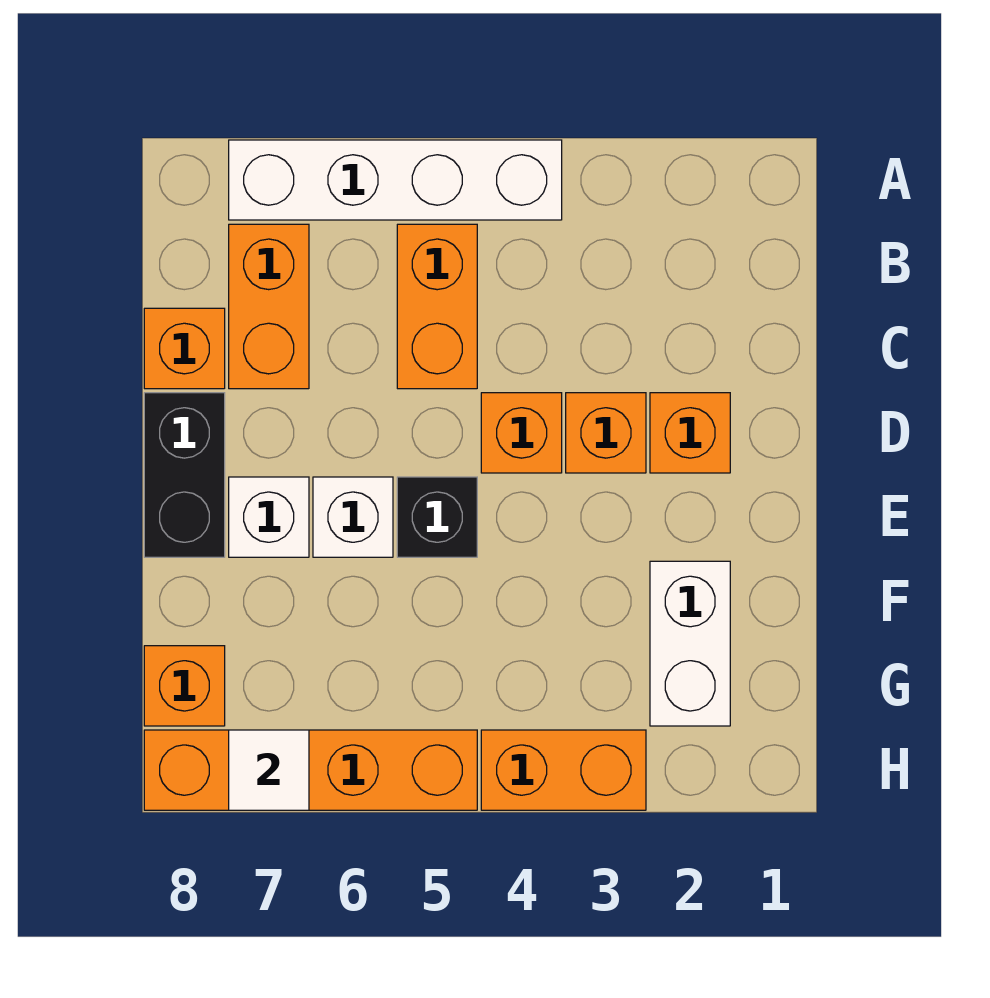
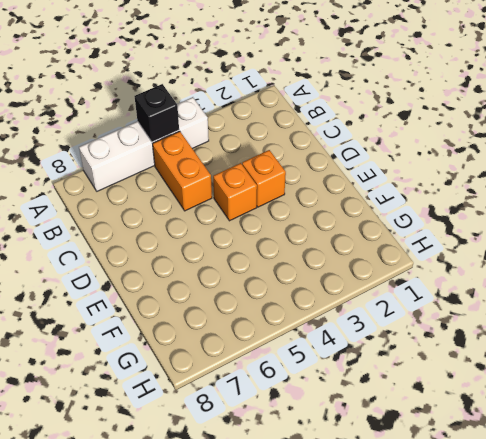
black 1x1 brick [134,84,179,142] -> black 1x1 brick moved to [397,477,477,557]
none -> orange 1x2 brick [229,224,309,389]
none -> orange 1x1 brick [144,308,225,389]
none -> orange 1x1 brick [650,393,730,473]

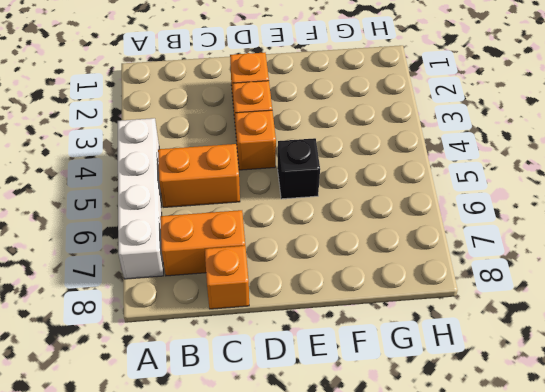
none -> black 1x2 brick [144,393,225,557]
none -> white 1x1 brick [313,477,393,557]
none -> white 1x1 brick [229,477,309,557]

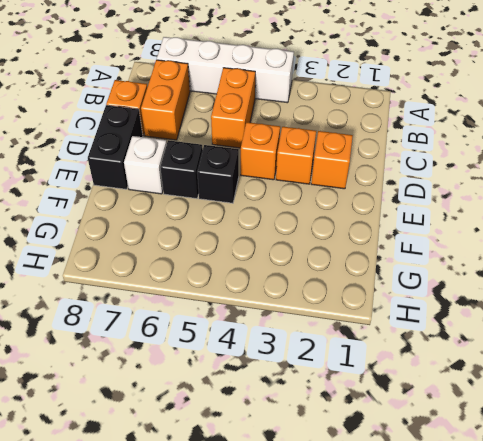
black 1x1 brick [160,140,203,199] -> white 1x1 brick [313,477,393,557]
none -> white 1x2 brick [650,561,730,726]
none -> orange 1x1 brick [144,646,225,726]
none -> orange 1x2 brick [481,730,646,810]

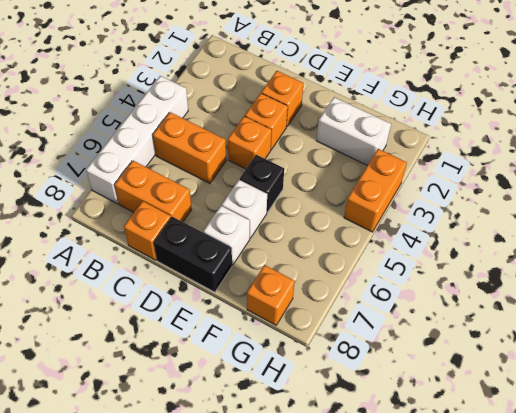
none -> orange 1x4 brick [144,730,477,810]
none -> white 1x1 tile [229,730,309,810]

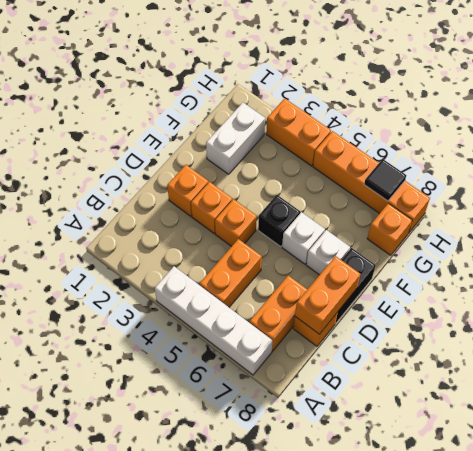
orange 1x2 brick [295,256,360,334] -> none
black 1x1 tile [364,159,406,201] -> white 1x1 tile [229,730,309,810]

